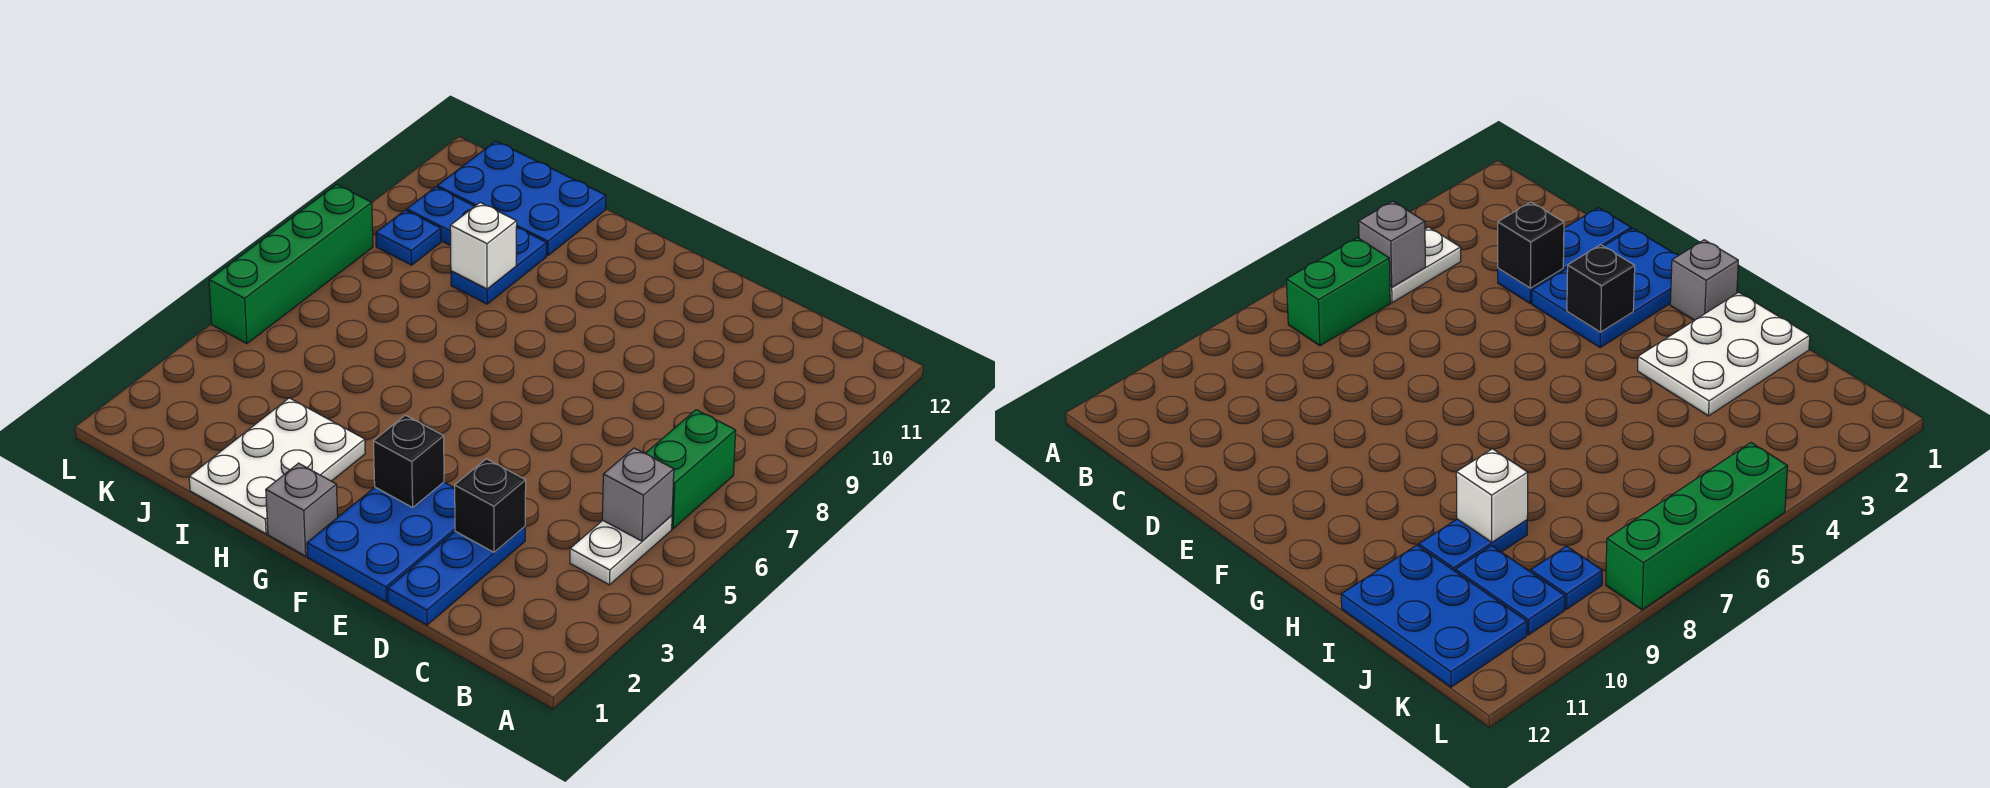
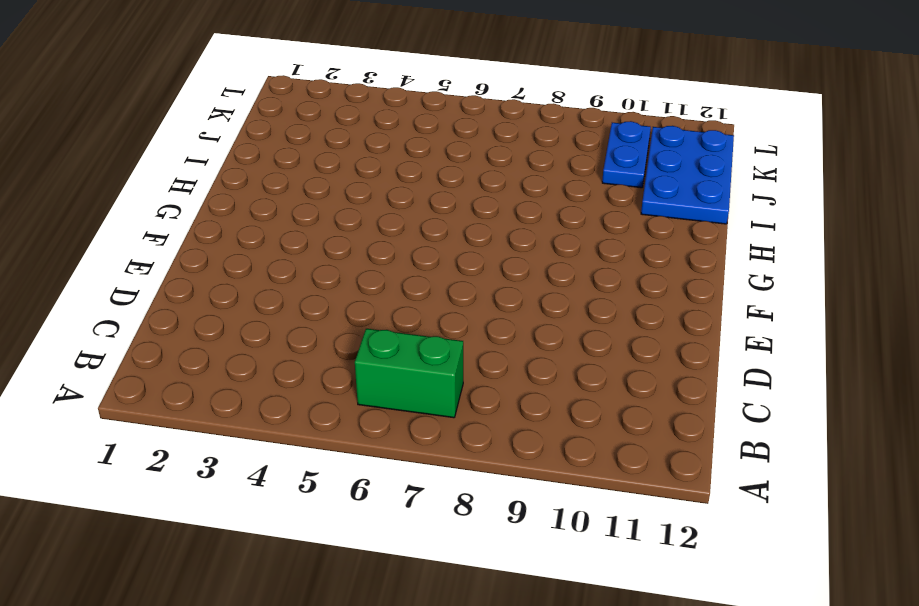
none -> white 1x2 plate [570,516,672,585]
none -> blue 1x3 plate [388,527,525,625]
none -> blue 2x3 plate [307,482,455,602]

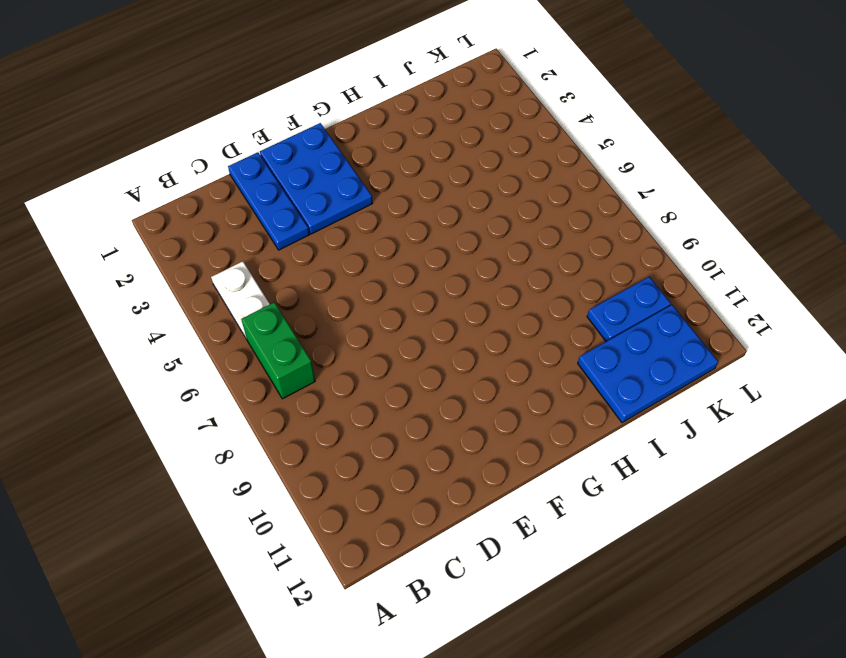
none -> grey 1x1 brick [266,463,338,556]
none -> white 2x3 plate [189,398,365,534]
none -> blue 1x2 plate [451,228,547,304]

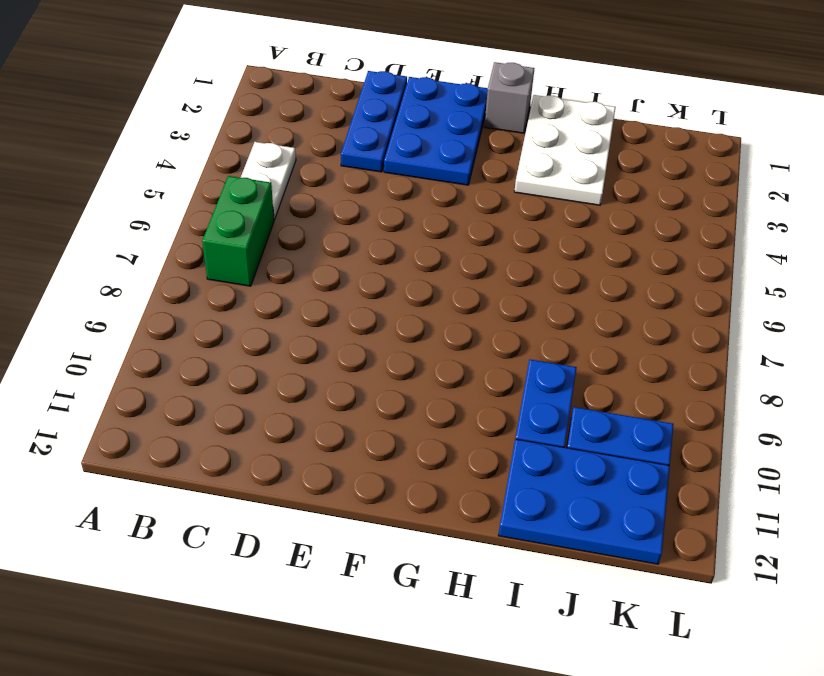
none -> blue 1x1 plate [376,210,441,265]
none -> green 1x4 brick [209,185,373,344]
none -> grey 1x1 brick [602,448,674,541]

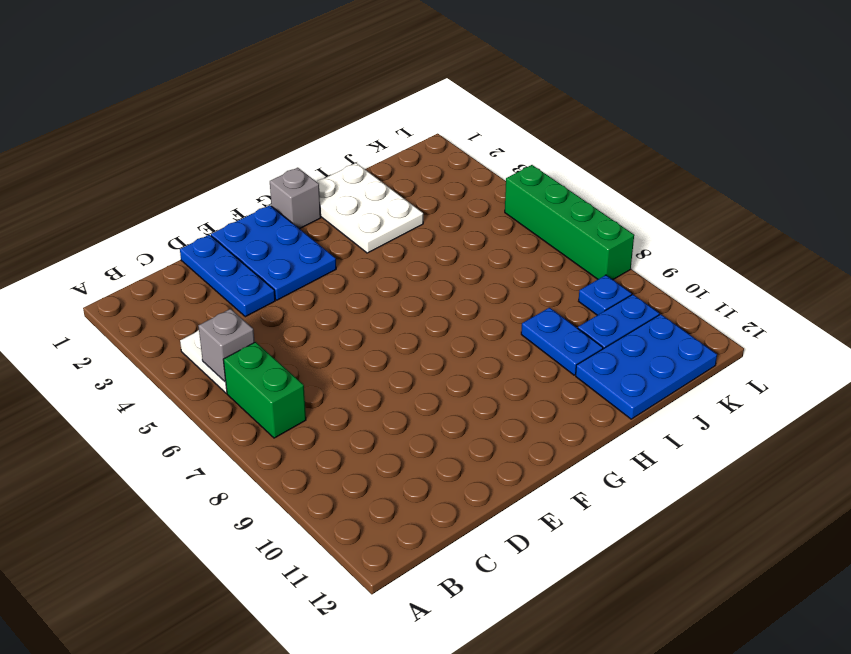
none -> black 1x1 brick [455,459,526,552]
none -> black 1x1 brick [373,415,444,508]
none -> white 1x1 brick [450,203,517,289]

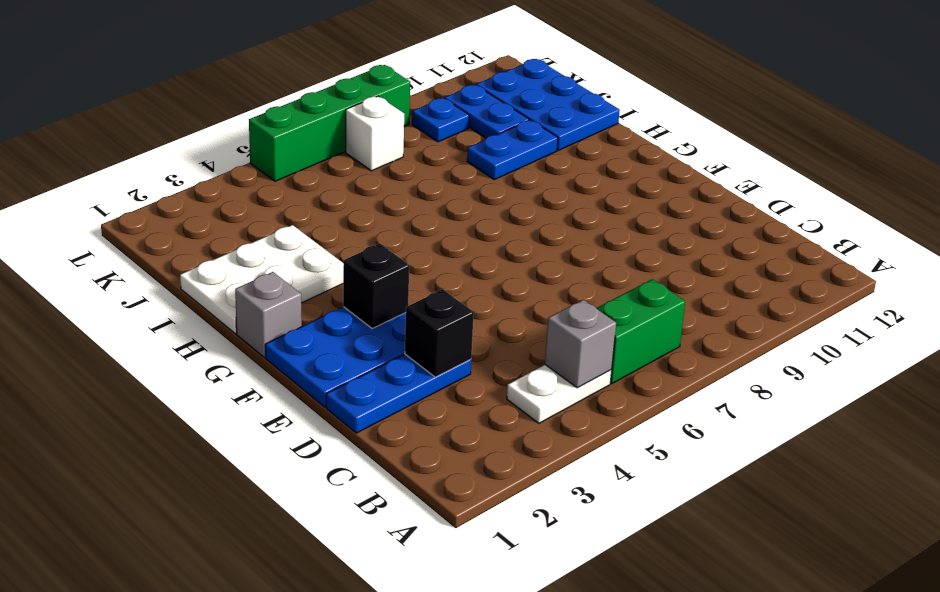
white 1x1 brick [346,96,404,171] -> white 1x1 brick moved to [450,203,517,289]

